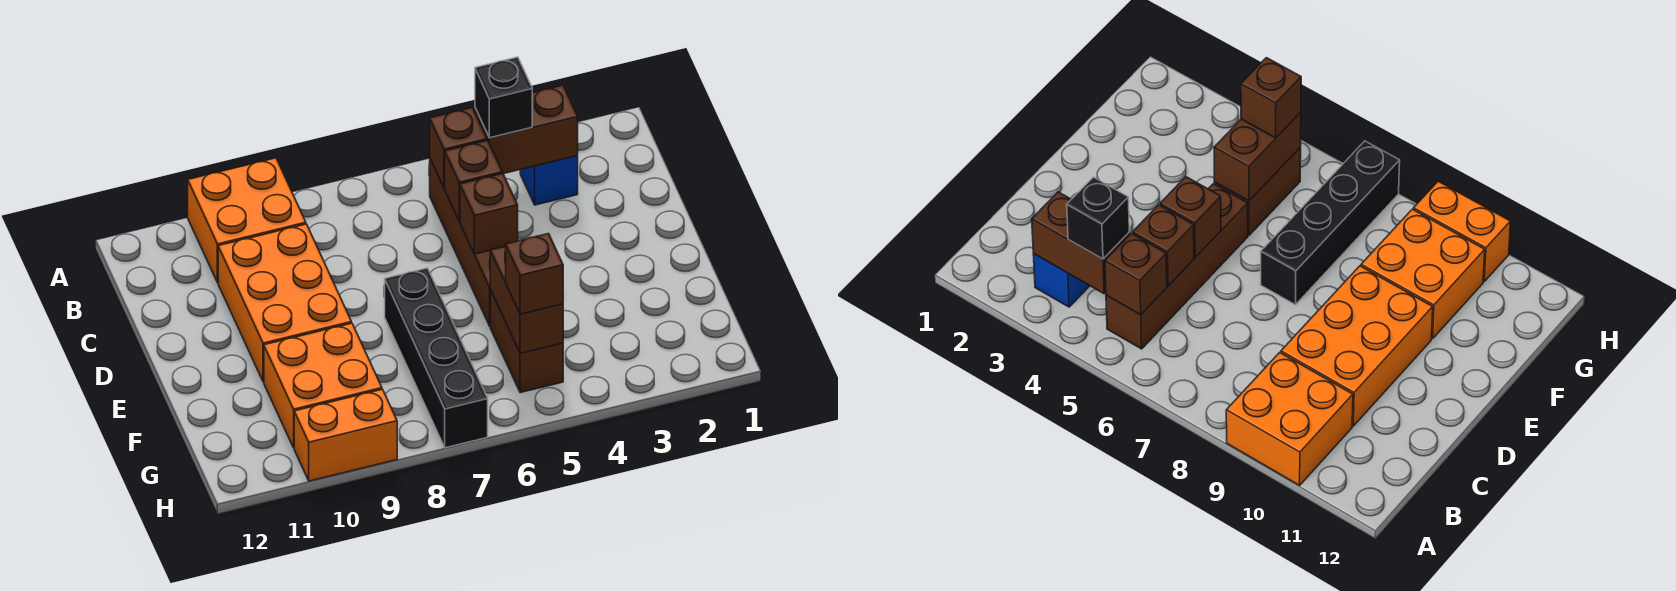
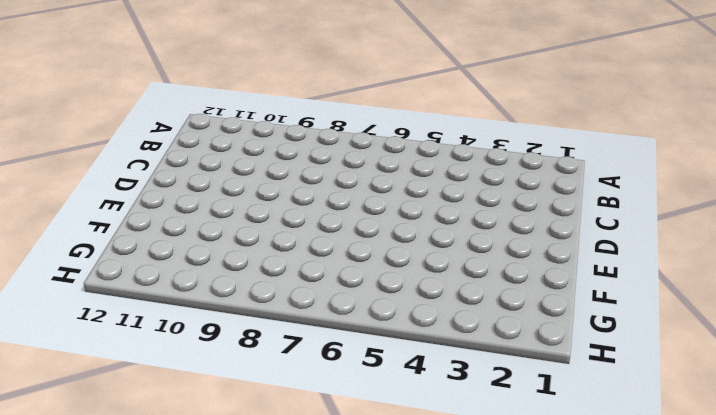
none -> orange 2x2 brick [188,158,306,283]
none -> blue 1x1 brick [520,156,578,205]
none -> brown 1x4 brick [430,159,490,326]

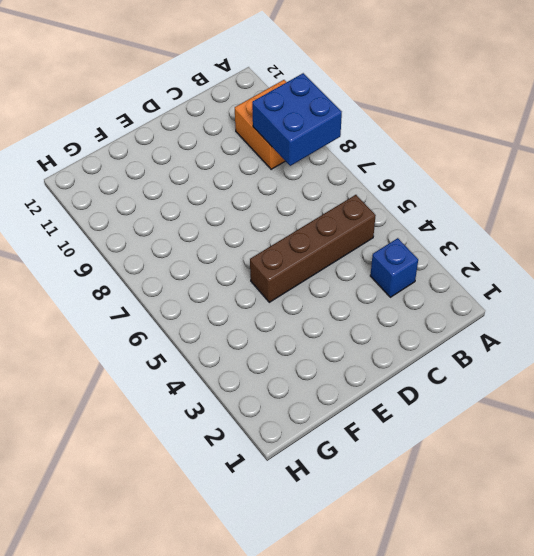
blue 2x2 brick [252,73,342,166] -> none
none -> orange 2x3 brick [218,224,352,382]
none -> black 1x4 brick [385,268,488,448]
none -> brown 1x2 brick [490,290,563,393]

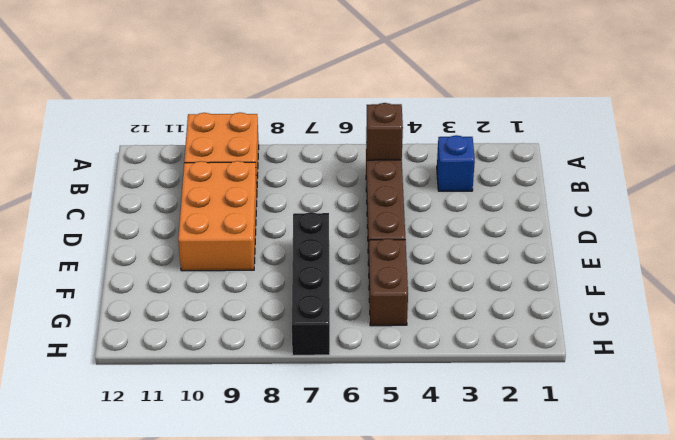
none -> orange 2x2 brick [264,323,382,448]
none -> orange 1x2 brick [294,389,397,481]
none -> brown 1x2 brick [475,85,578,174]

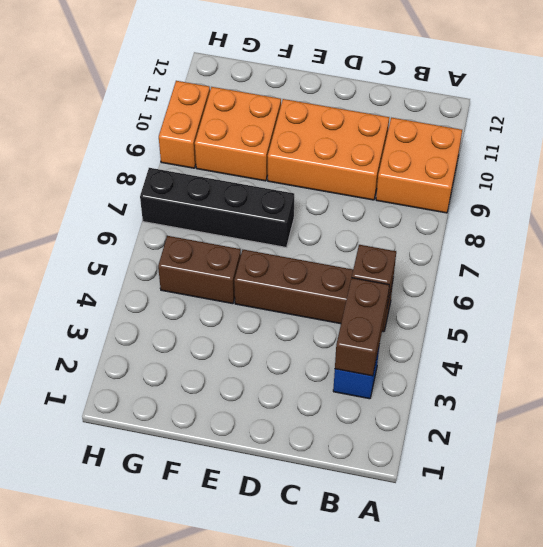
none -> brown 1x1 brick [445,140,502,221]
none -> brown 1x1 brick [460,174,518,254]
none -> brown 1x2 brick [490,246,563,353]

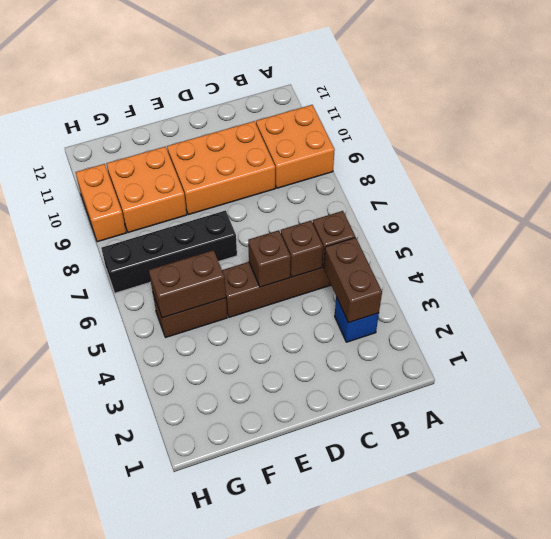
none -> black 1x1 brick [475,57,532,138]
none -> brown 1x1 brick [506,234,563,314]

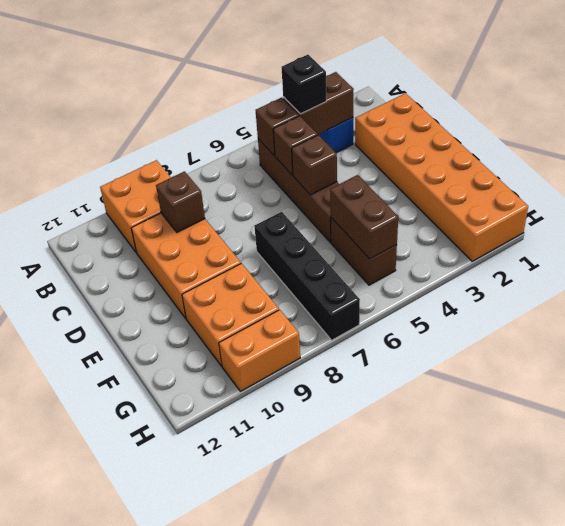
orange 2x6 brick [355,93,528,261] -> none
brown 1x1 brick [156,171,205,232] -> brown 1x1 brick moved to [506,234,563,314]

